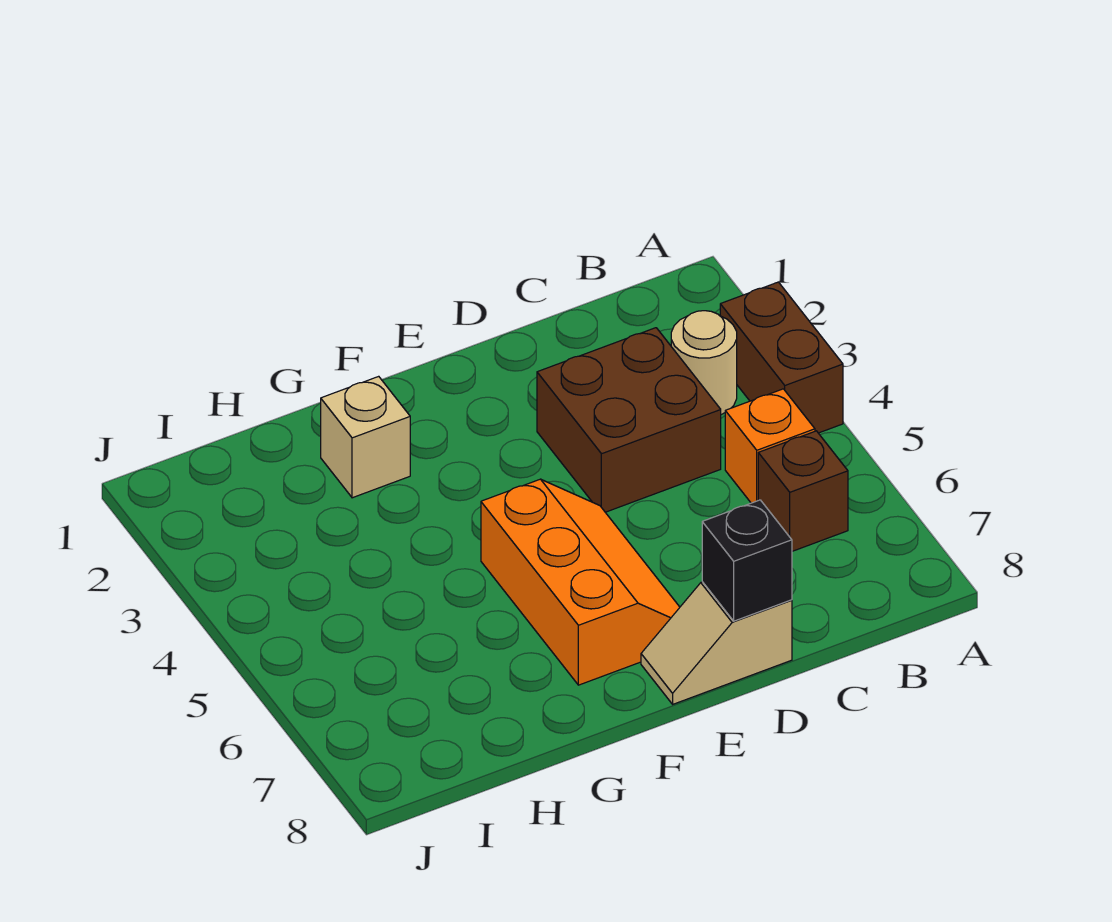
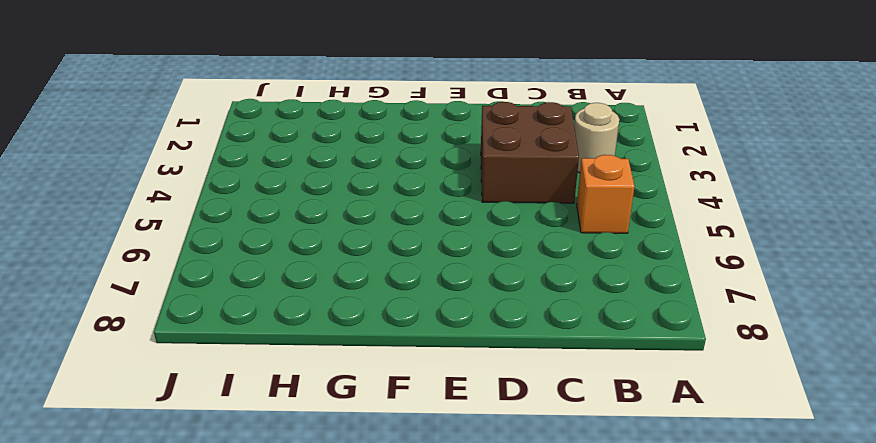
none -> brown 1x2 brick [720,282,843,433]
none -> brown 1x1 brick [758,431,848,551]

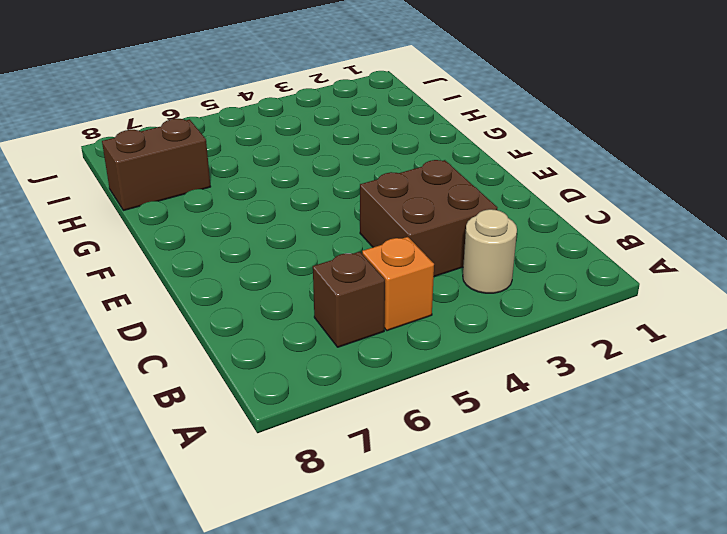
brown 1x2 brick [102,119,211,211] -> brown 1x2 brick moved to [720,282,843,433]
none -> tan 1x2 slope [641,582,792,704]
none -> orange 2x3 slope [481,479,680,685]

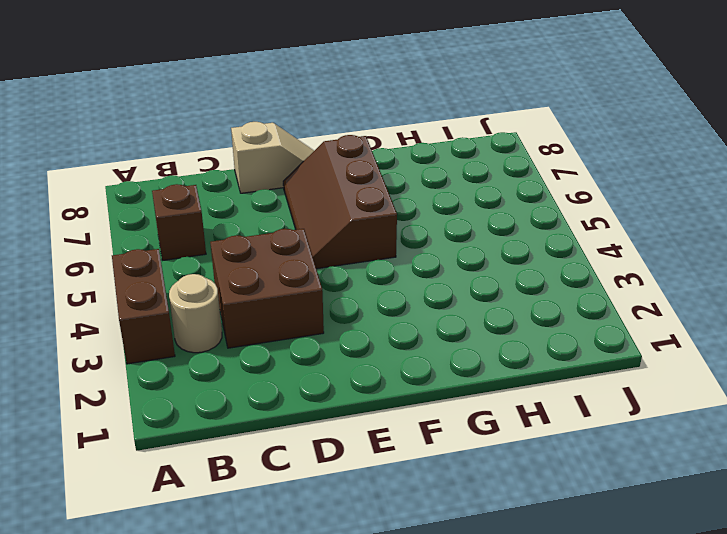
brown 2x3 slope [283,135,397,269] -> orange 2x3 slope [481,479,680,685]
none -> orange 1x1 brick [725,389,815,503]
none -> tan 1x1 brick [321,376,410,498]

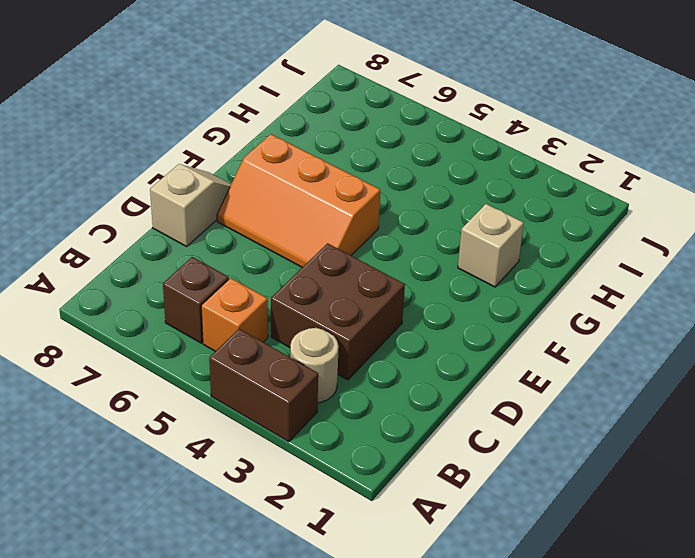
none -> black 1x1 brick [702,500,792,621]

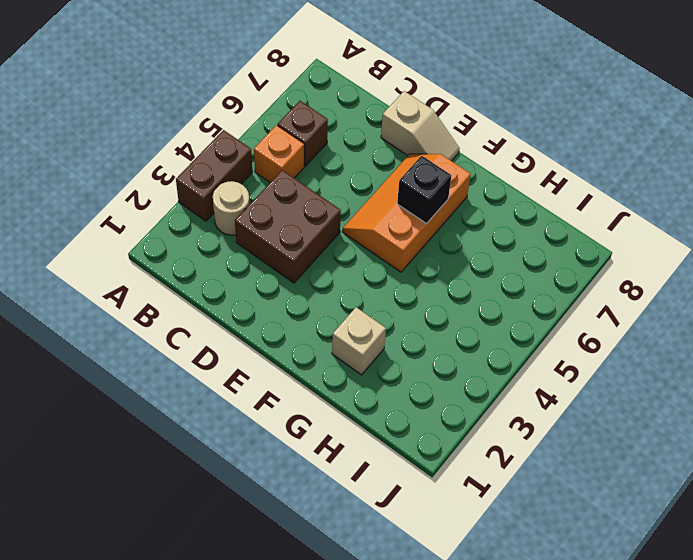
black 1x1 brick [397,156,451,224] -> black 1x1 brick moved to [702,500,792,621]

